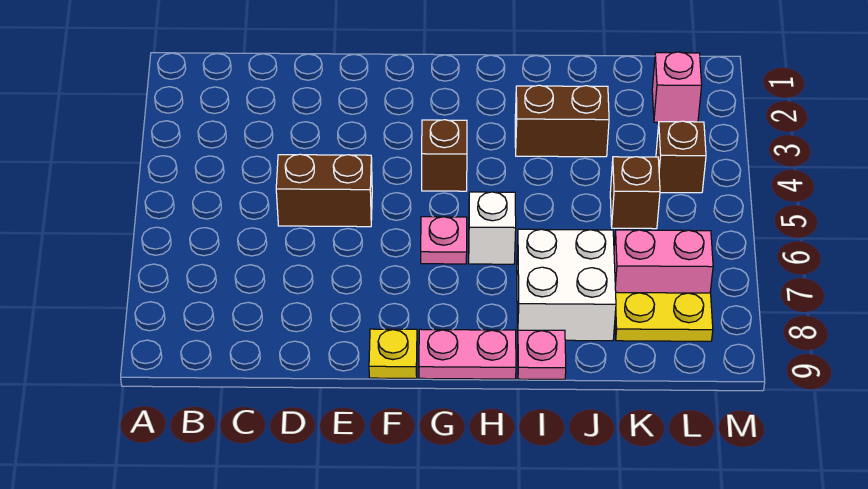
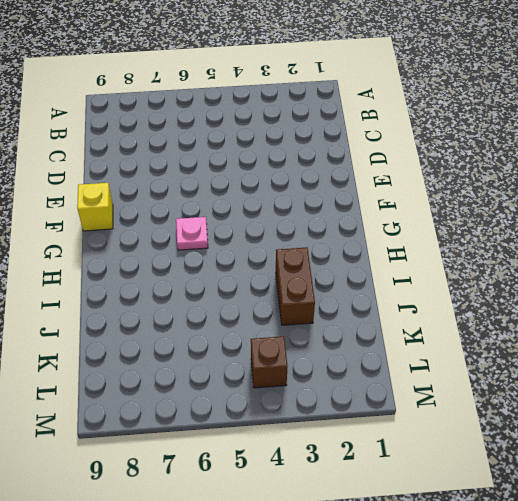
yellow 1x1 brick [77,183,113,231] -> yellow 1x1 plate [369,329,417,378]
none -> brown 1x2 brick [276,154,372,227]
none -> brown 1x1 brick [422,120,467,191]
none -> pink 1x2 plate [419,329,516,379]

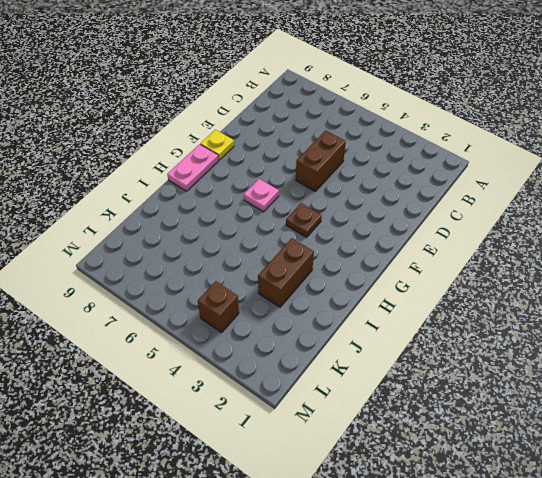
brown 1x1 plate [286,203,322,237] -> brown 1x1 brick [422,120,467,191]
none -> white 1x1 brick [469,192,516,264]
none -> white 2x2 brick [517,229,616,341]
none -> pink 1x1 plate [518,330,566,379]

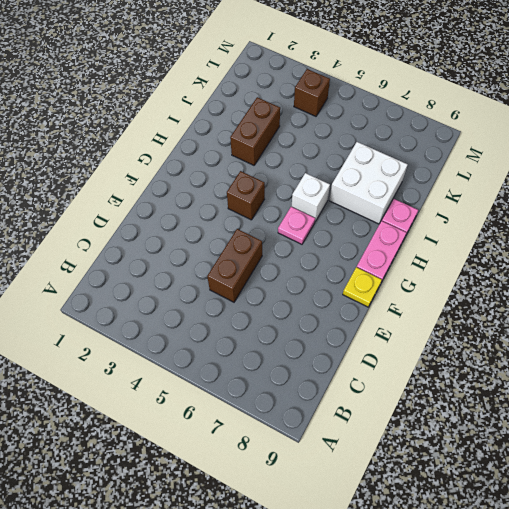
none -> brown 1x1 brick [610,157,660,229]
none -> pink 1x2 brick [614,230,713,293]
none -> yellow 1x2 plate [615,292,713,341]

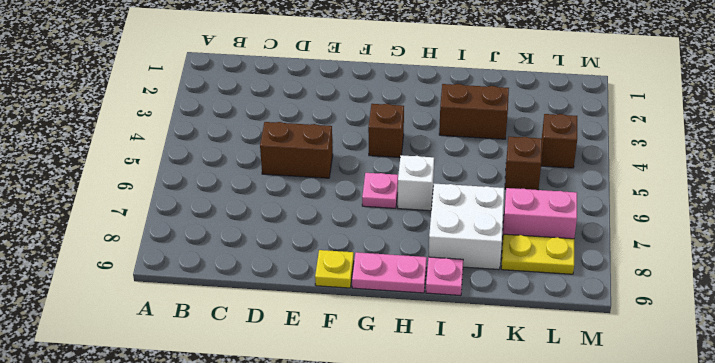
none -> pink 1x1 brick [652,52,702,123]

